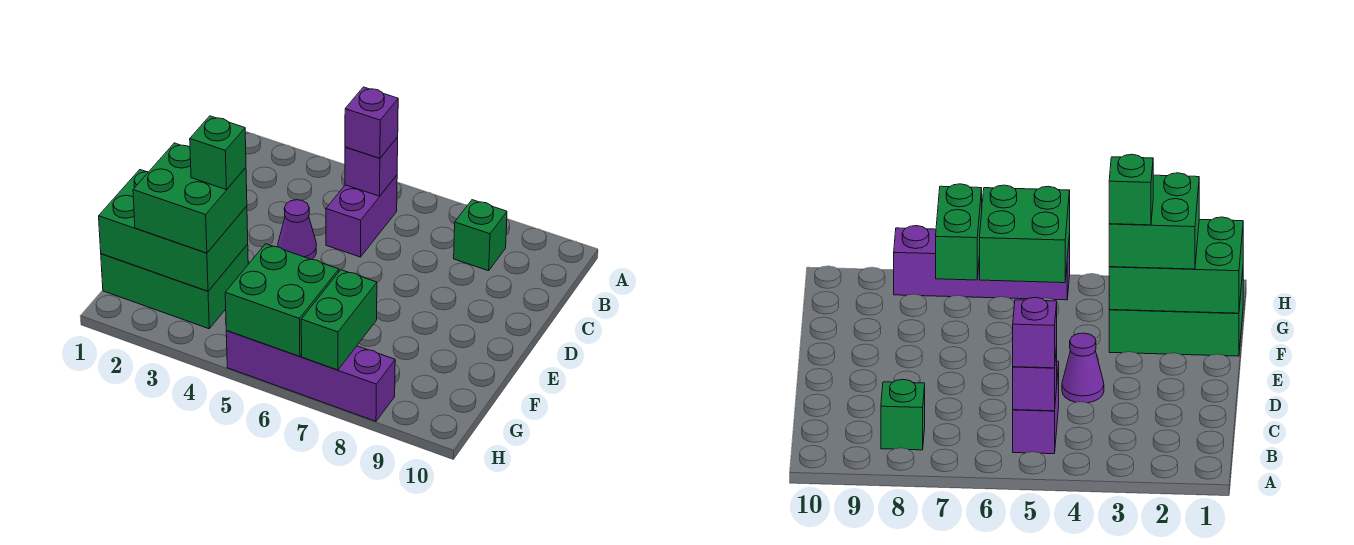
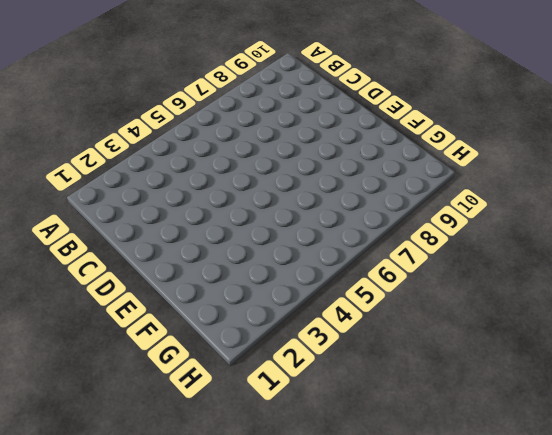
none -> purple 1x2 brick [326,175,397,257]
none -> green 1x1 brick [454,200,507,271]
none -> purple 1x1 cone [278,200,316,259]

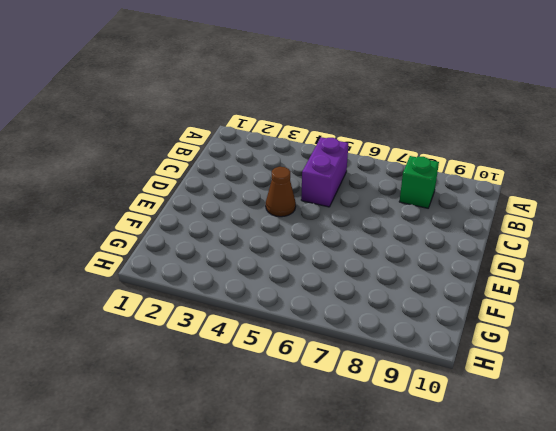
brown 1x1 cone [266,167,296,217] -> purple 1x1 cone [278,200,316,259]
none -> green 2x3 brick [101,245,248,329]
none -> purple 1x4 brick [226,331,395,421]
none -> purple 1x1 brick [345,137,398,196]

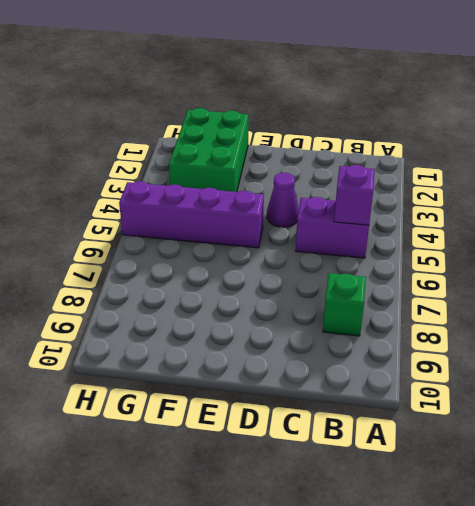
purple 1x4 brick [119,181,264,248] -> purple 1x4 brick turned to [226,331,395,421]
none -> green 2x3 brick [99,170,248,291]
none -> green 2x2 brick [225,244,339,357]
none -> green 1x2 brick [301,270,377,370]

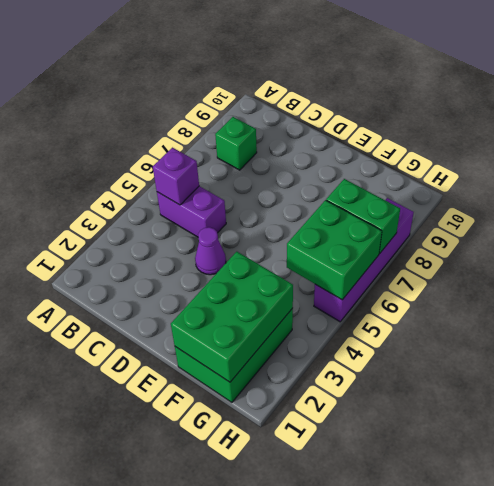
none -> purple 1x1 brick [345,87,398,158]
none -> green 2x2 brick [133,143,247,253]
none -> green 1x1 brick [190,116,246,190]

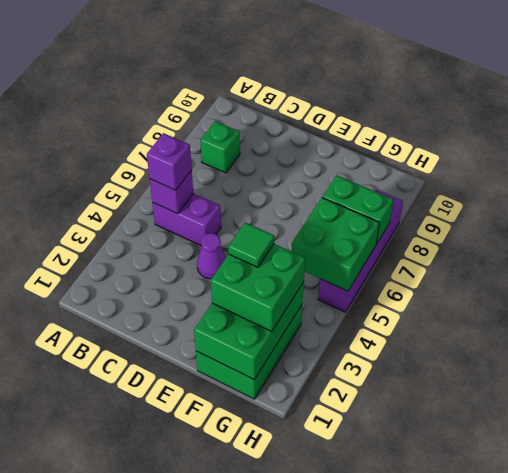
green 1x1 tile [228,223,274,267] -> green 1x1 brick [190,116,246,190]

